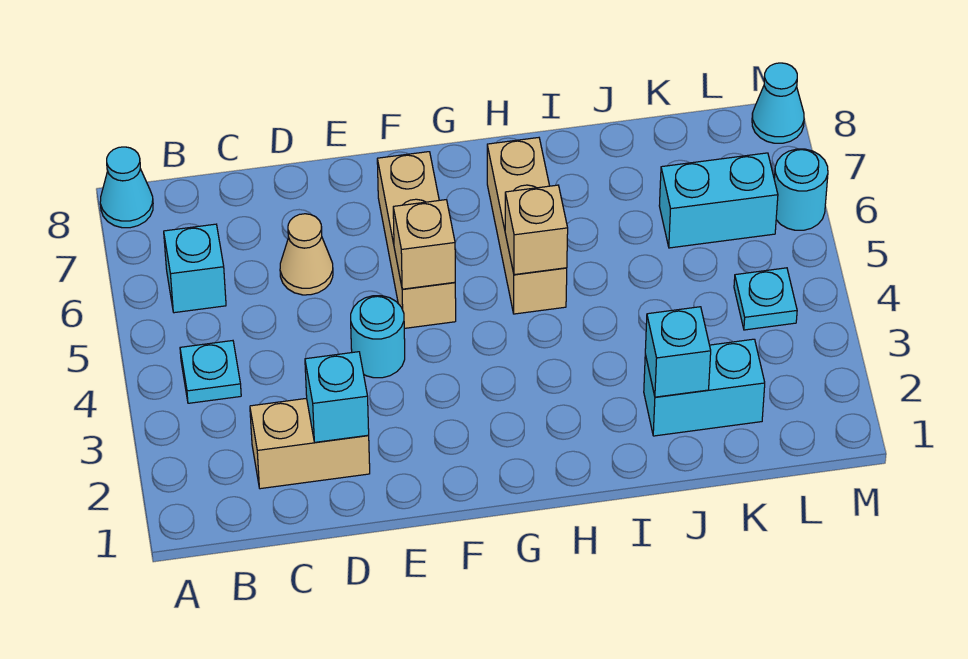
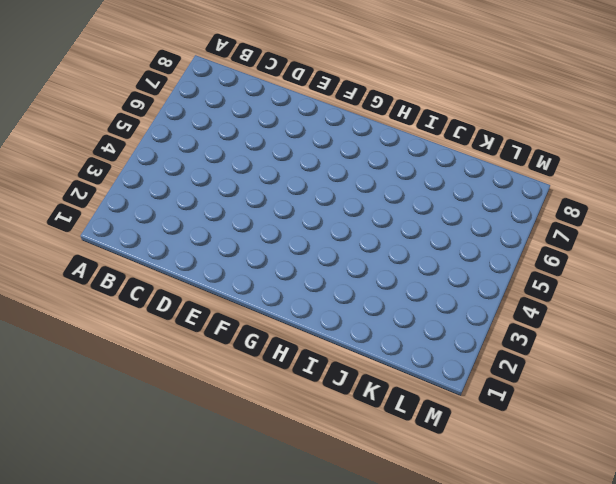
none -> cyan 1x1 cone [100,147,153,228]
none -> cyan 1x1 plate [180,341,241,403]
none -> cyan 1x1 brick [164,224,226,313]

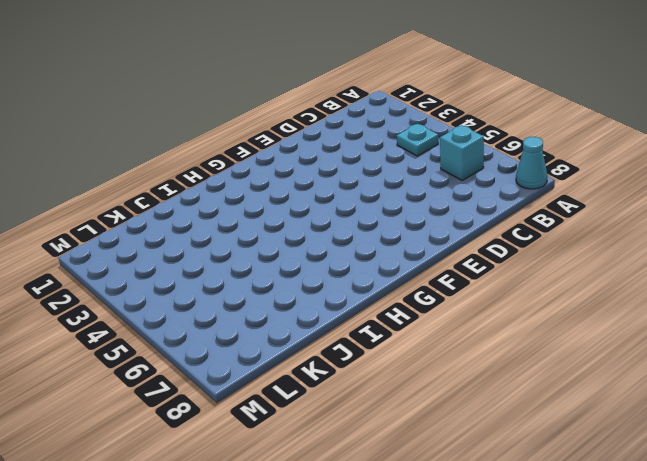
none -> tan 1x2 brick [250,398,370,489]
none -> tan 1x1 cone [280,214,333,295]
none -> cyan 1x1 round brick [351,296,405,378]

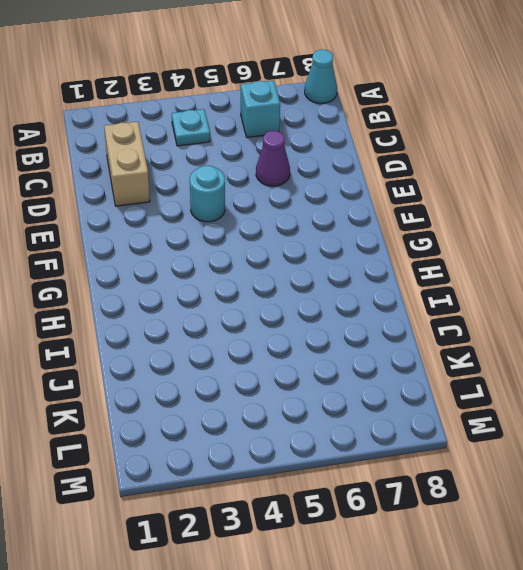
purple 1x1 cone [256,131,290,186] -> tan 1x1 cone [280,214,333,295]
none -> tan 1x3 brick [377,152,456,328]
none -> tan 1x3 brick [487,138,567,314]
none -> cyan 1x2 brick [644,339,765,436]

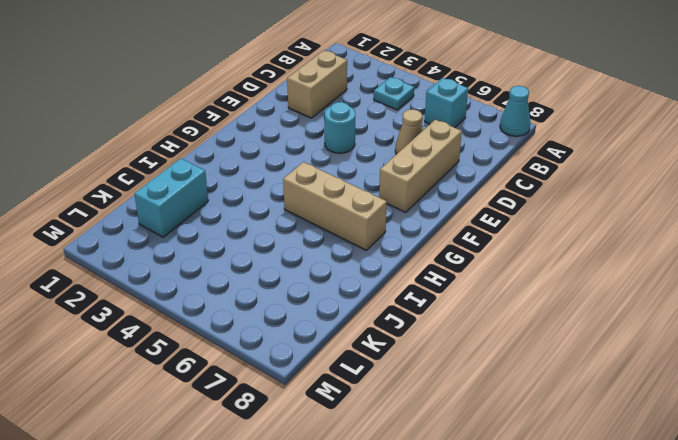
tan 1x3 brick [379,120,462,212] -> tan 1x3 brick turned to [377,152,456,328]
none -> cyan 1x2 brick [659,153,778,248]
none -> cyan 1x1 plate [734,268,797,330]
none -> cyan 1x1 round brick [774,149,828,230]

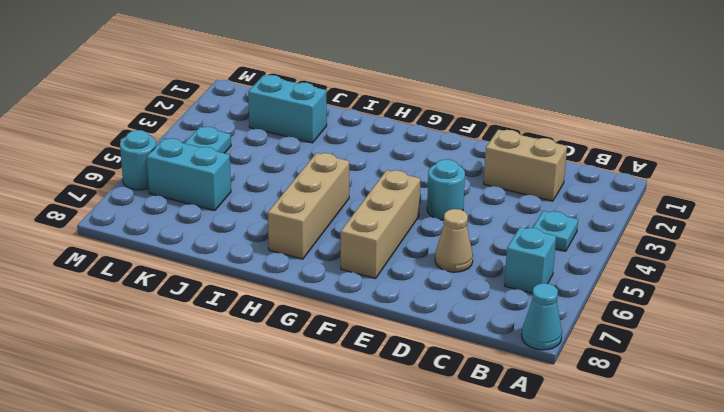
none -> cyan 1x1 cone [752,63,804,143]
none -> cyan 1x1 brick [305,352,369,442]
none -> tan 1x1 brick [393,200,455,289]

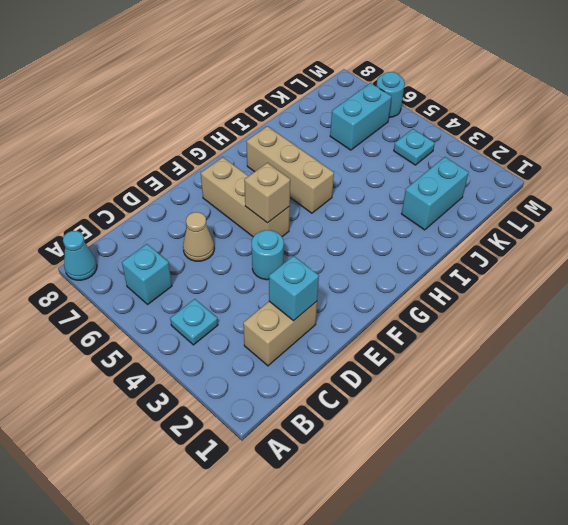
none -> cyan 1x1 cone [752,63,804,143]
none -> tan 1x1 brick [505,185,568,275]
none -> cyan 1x1 brick [645,307,711,397]

